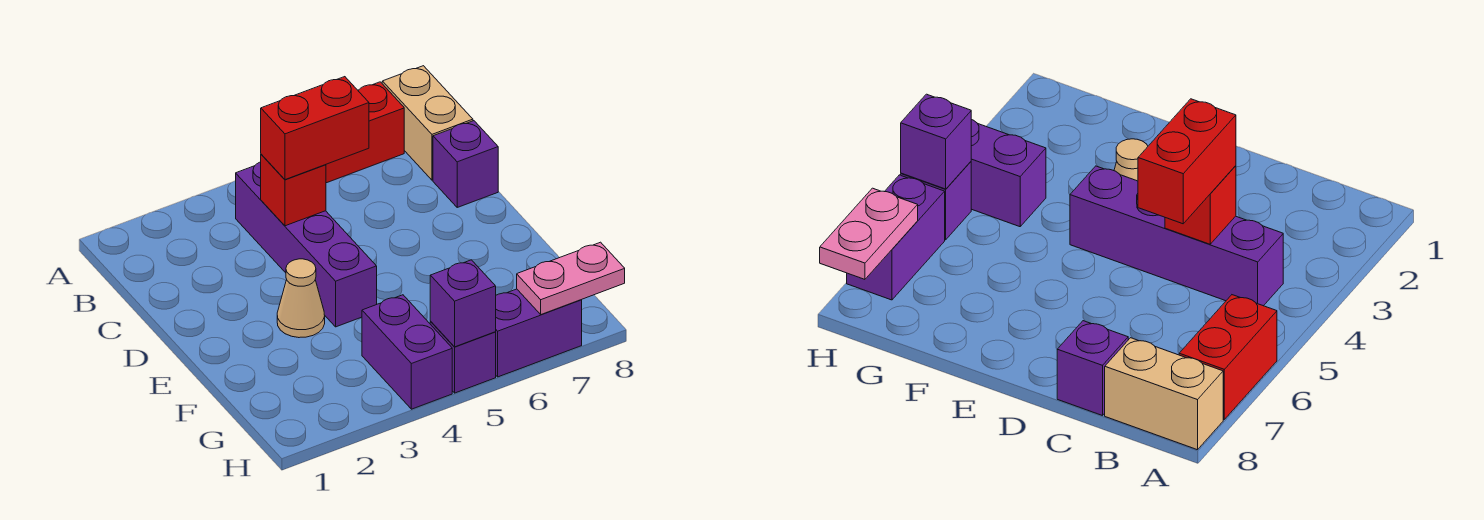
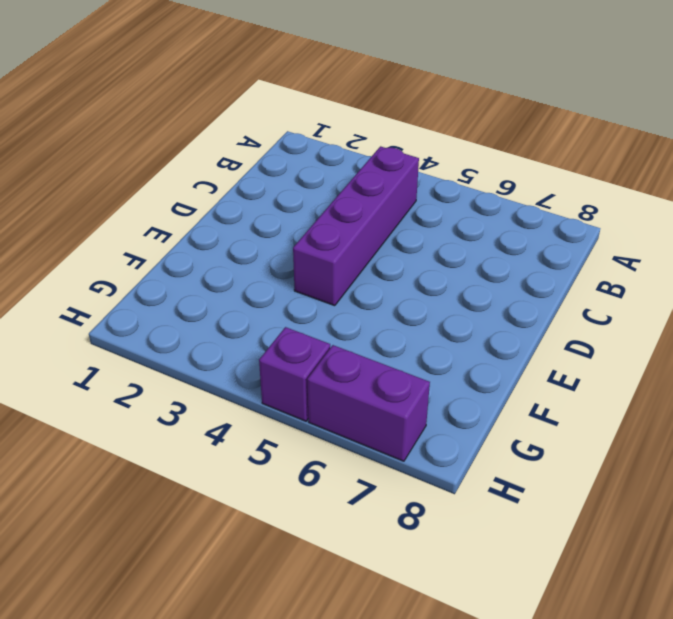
none -> red 1x2 brick [326,82,404,183]
none -> tan 1x2 brick [382,66,473,180]
none -> purple 1x1 brick [433,121,498,207]

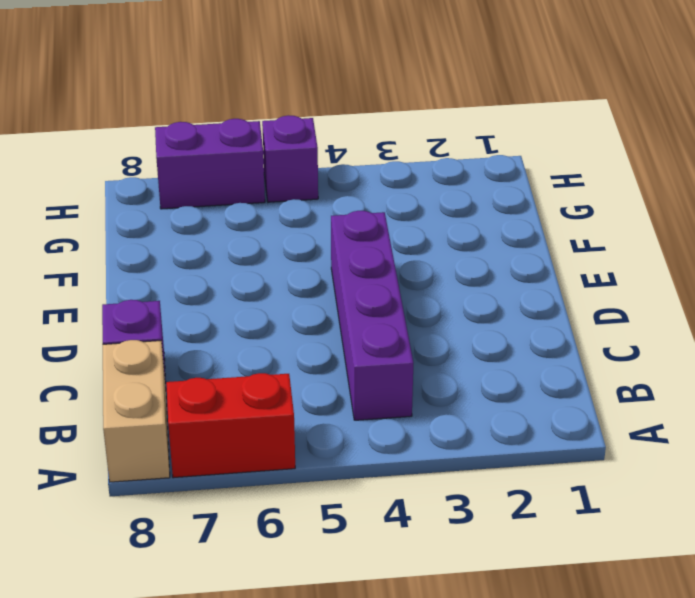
none -> tan 1x1 cone [277,259,325,338]
none -> purple 1x2 brick [362,295,452,409]
none -> red 1x1 brick [261,154,326,226]

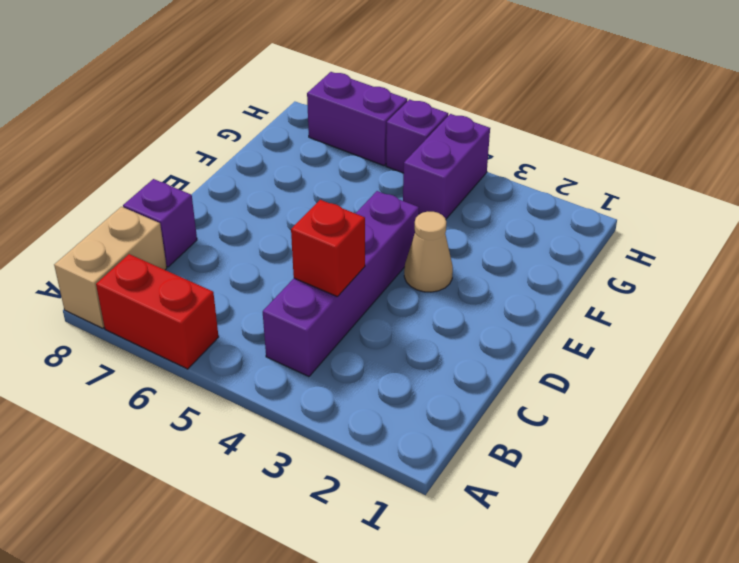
none -> purple 1x1 brick [430,260,496,347]
none -> pink 1x2 plate [517,242,625,314]
none -> red 1x2 brick [261,77,369,180]

